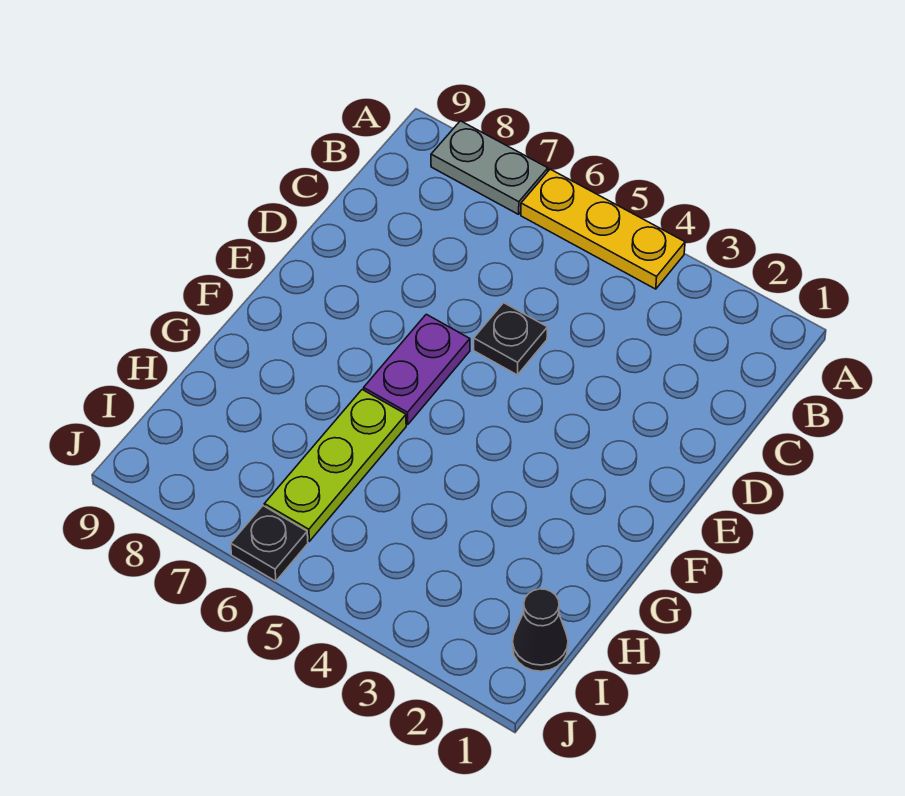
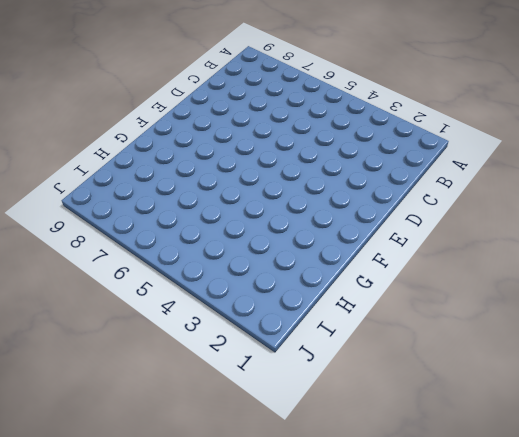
none -> yellow 1x3 plate [521,169,685,289]
none -> grey 1x2 plate [431,121,548,214]

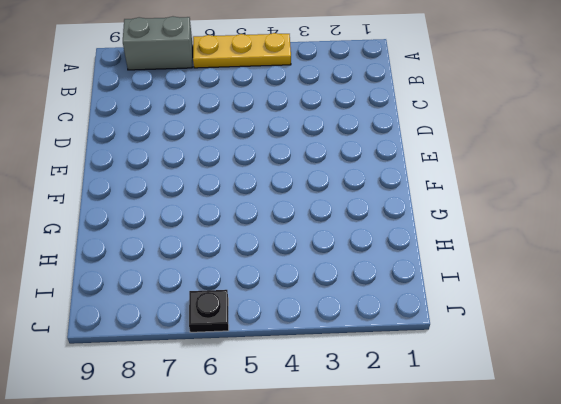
grey 1x2 brick [123,16,193,70] -> grey 1x2 plate [431,121,548,214]
none -> black 1x1 plate [474,303,547,375]
none -> purple 1x2 plate [364,314,470,425]

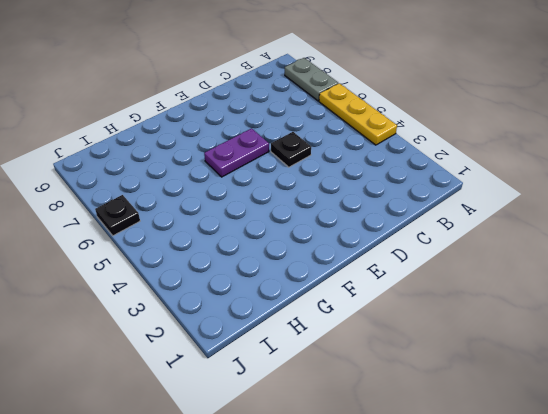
none -> lime 1x3 plate [265,390,406,541]
none -> black 1x1 cone [512,589,568,671]

